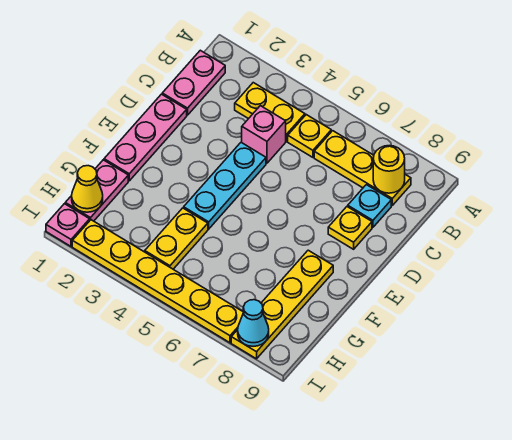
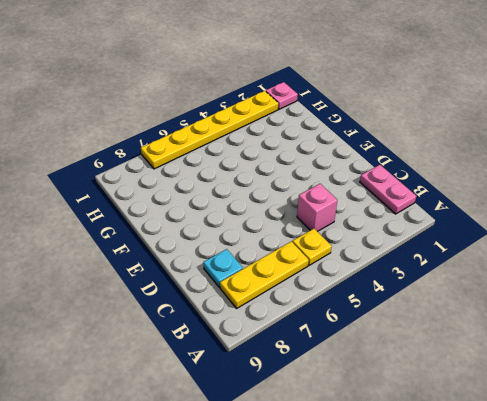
none -> yellow 1x2 plate [235,83,305,141]
none -> pink 1x3 plate [104,94,187,181]
none -> cyan 1x3 plate [184,142,266,229]

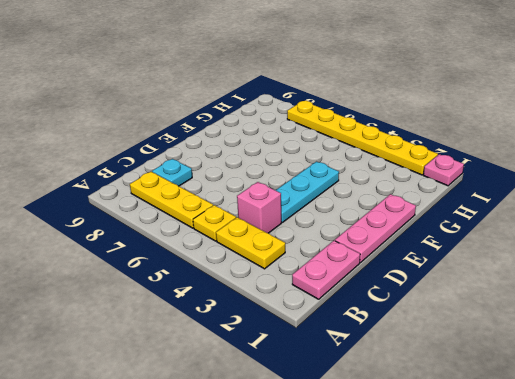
none -> yellow 1x1 plate [328,207,372,249]
none -> yellow 1x4 plate [231,250,333,359]
none -> pink 1x2 plate [65,160,128,221]

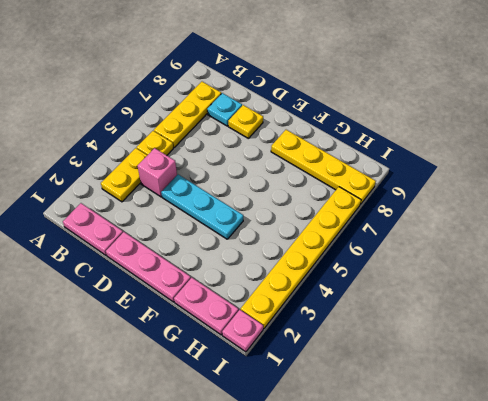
none -> yellow 1x2 plate [145,208,208,269]
none -> yellow 1x1 round brick [373,146,405,193]
none -> yellow 1x1 cone [72,166,103,212]

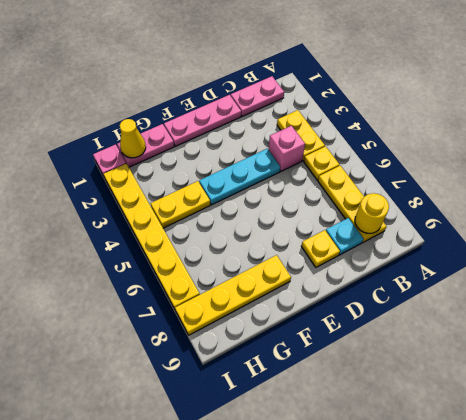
none -> cyan 1x1 cone [238,300,269,346]

